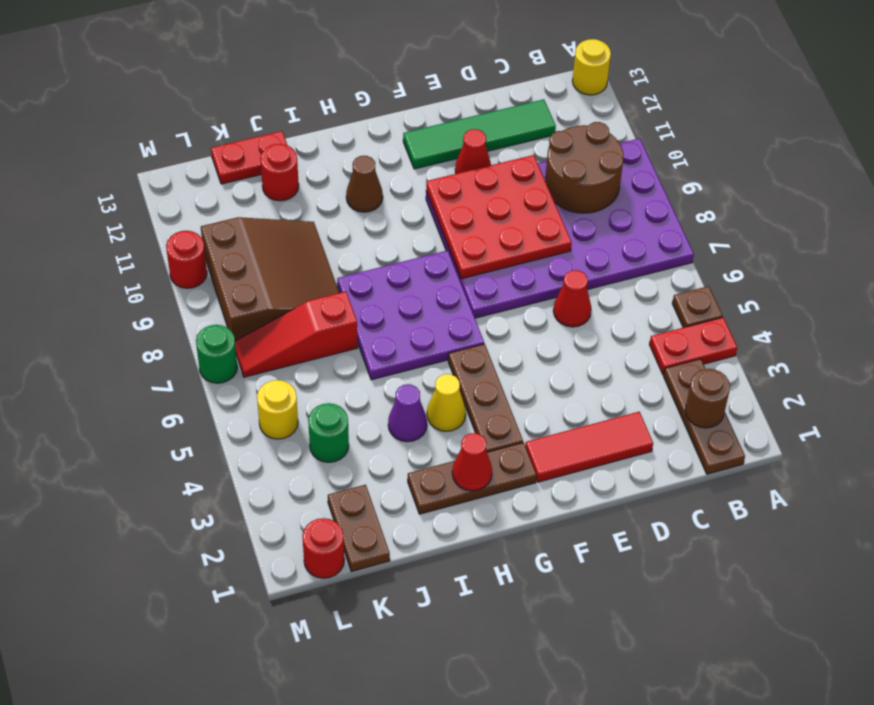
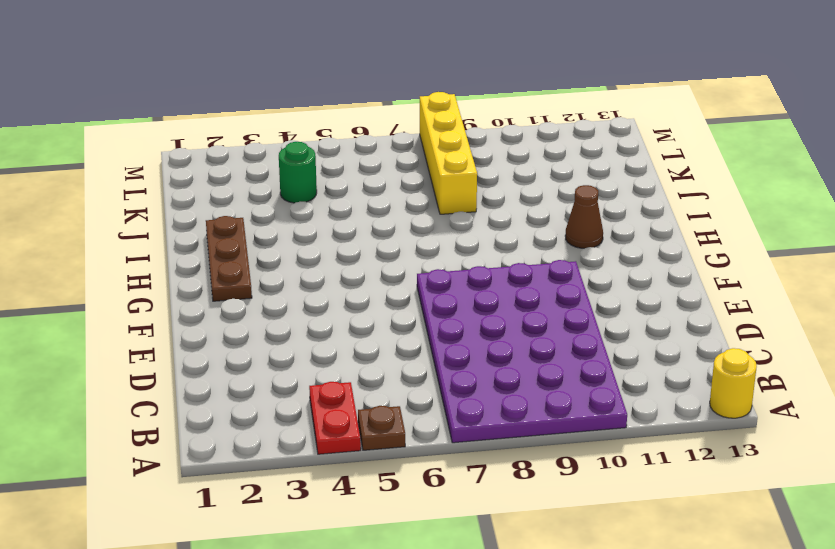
yellow 1x4 brick [420,92,477,214] -> brown 3x3 slope [201,217,339,341]
none -> brown 1x3 plate [664,359,745,474]
none -> green 1x4 tile [403,99,556,169]
none -> red 1x3 tile [525,412,653,482]

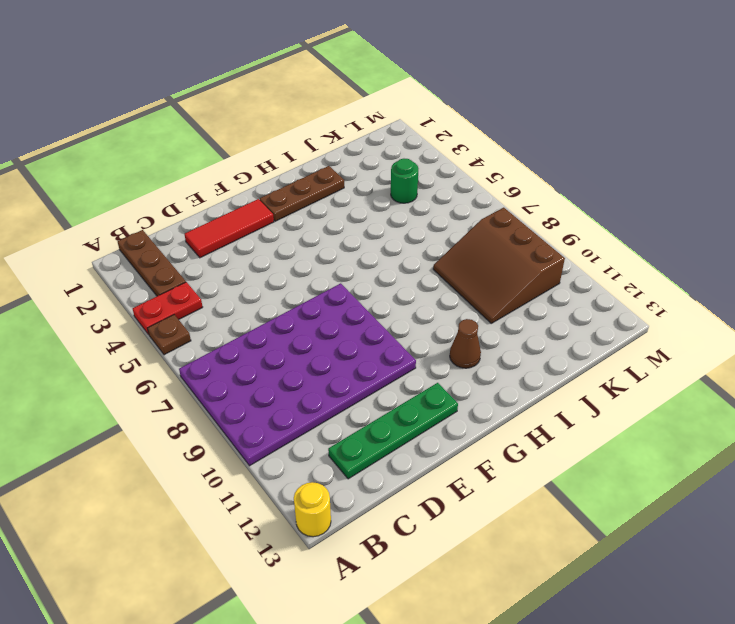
green 1x4 plate [328,383,458,479] -> green 1x4 tile [403,99,556,169]
none -> red 1x1 cone [553,270,591,327]
none -> red 1x1 cone [455,129,491,174]
none -> brown 1x3 plate [448,344,523,452]

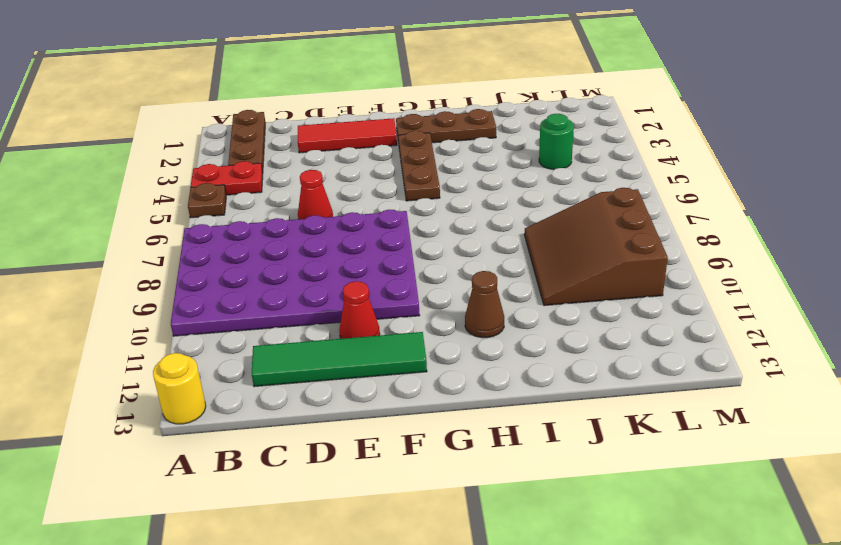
none -> purple 3x3 plate [337,251,484,380]
none -> yellow 1x1 cone [427,374,466,431]
none -> purple 1x1 cone [388,384,427,442]

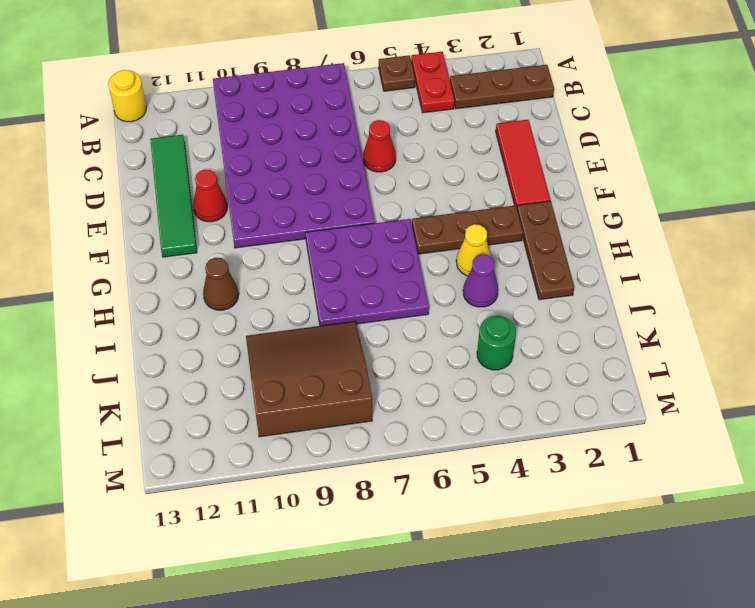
none -> red 1x3 slope [235,292,358,377]
none -> red 1x1 round brick [260,144,299,201]
none -> red 1x2 plate [211,131,287,184]

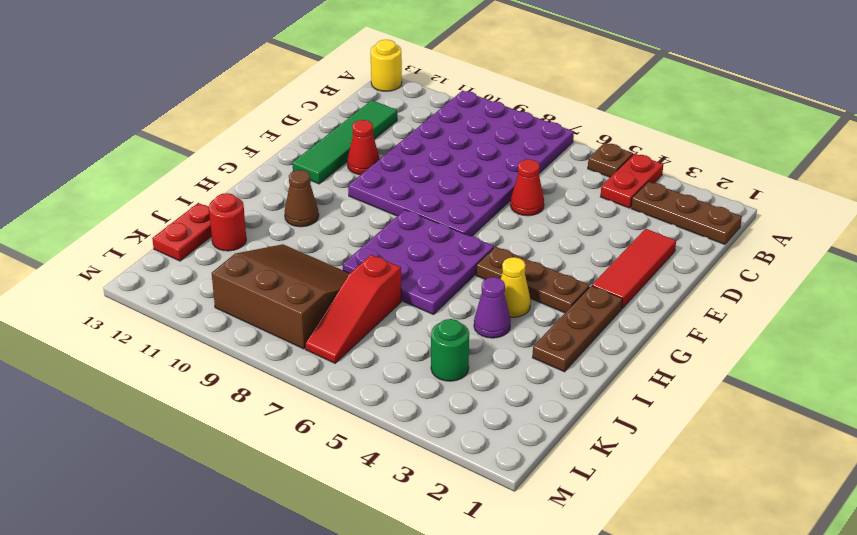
none -> brown 1x2 plate [328,485,390,572]
none -> red 1x1 round brick [302,518,344,578]
none -> yellow 1x1 round brick [257,380,298,439]

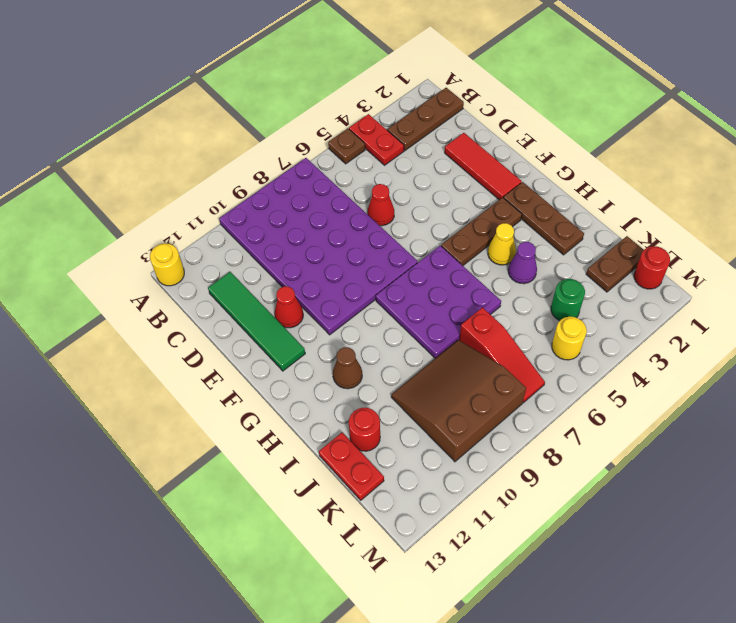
none -> green 1x1 round brick [196,325,238,383]
none -> red 1x1 round brick [166,231,207,288]
none -> brown 1x1 round brick [685,369,730,428]

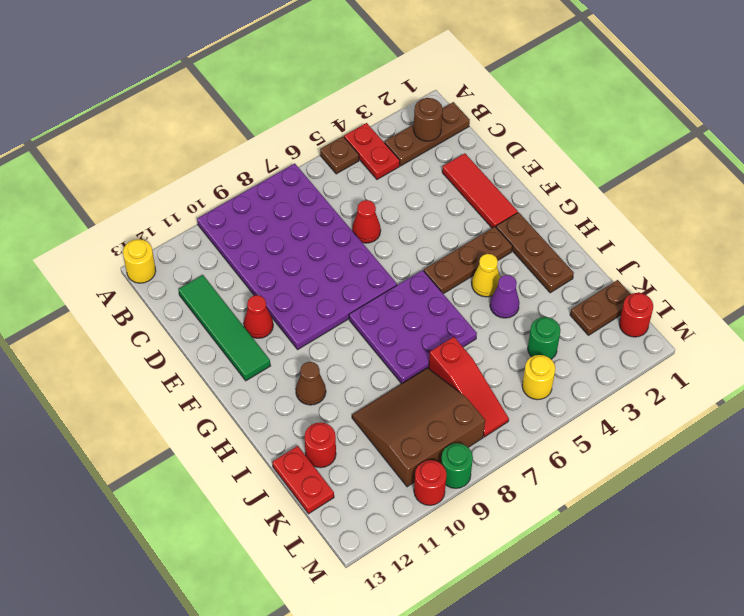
green 1x1 round brick [441,443,473,488] -> green 1x1 round brick moved to [196,325,238,383]
none -> brown 2x2 round brick [545,122,623,213]
none -> red 3x3 plate [426,155,572,279]
none -> red 1x1 cone [452,433,492,491]

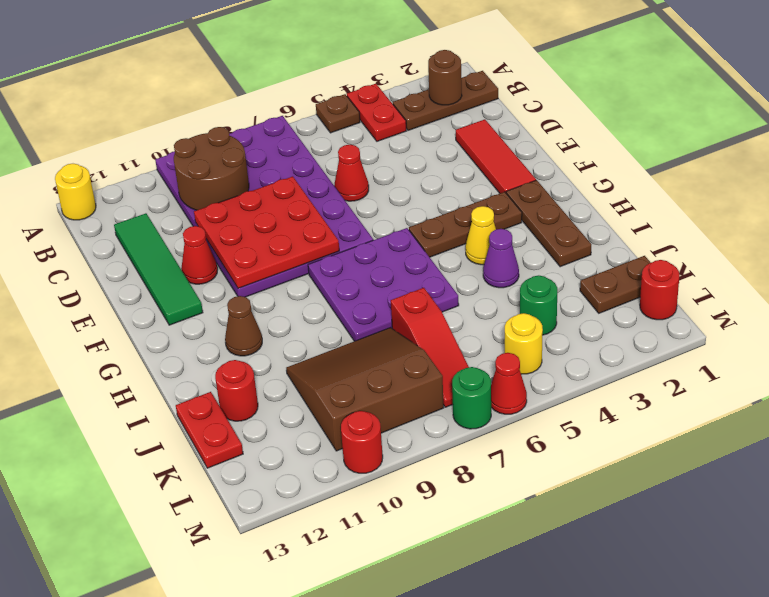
red 1x1 cone [491,353,527,414] -> red 1x1 cone moved to [452,433,492,491]

